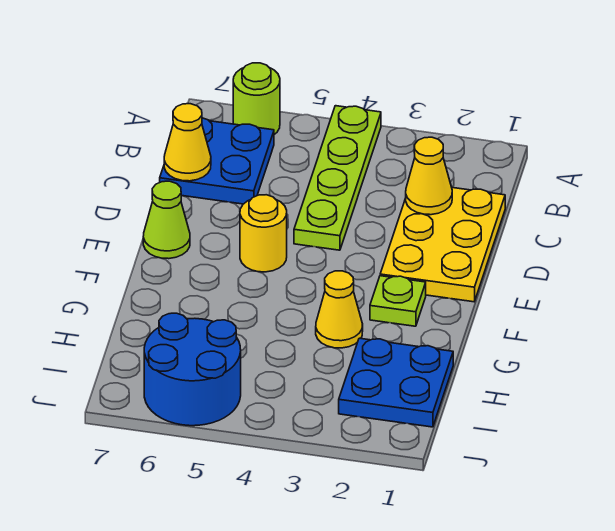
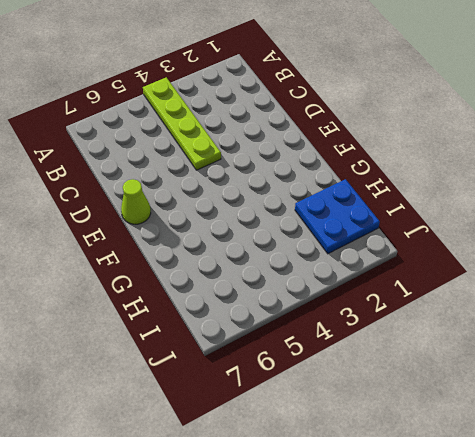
none -> lime 1x1 round brick [233,63,280,134]
none -> blue 2x2 plate [160,118,274,204]
none -> yellow 2x3 plate [380,188,505,302]

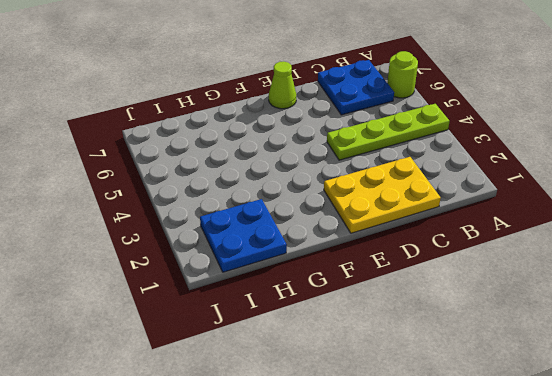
none -> yellow 1x1 round brick [240,195,287,272]
none -> lime 1x1 plate [370,276,426,326]
none -> yellow 1x1 cone [316,271,363,348]

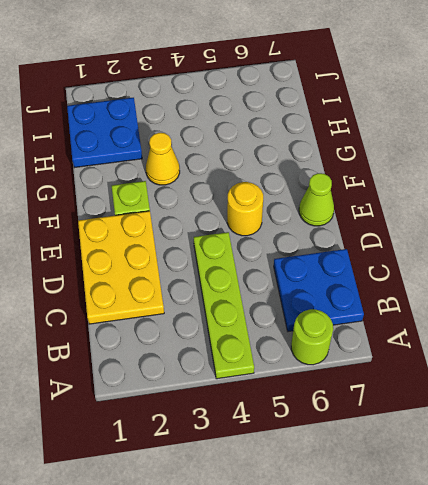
none -> blue 2x2 round brick [144,313,241,426]
none -> yellow 1x1 cone [406,137,452,215]
none -> yellow 1x1 cone [164,104,211,181]

